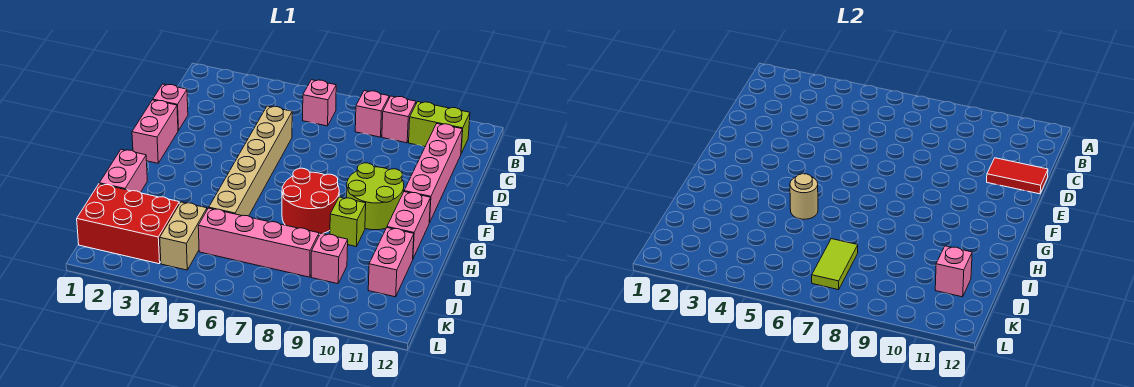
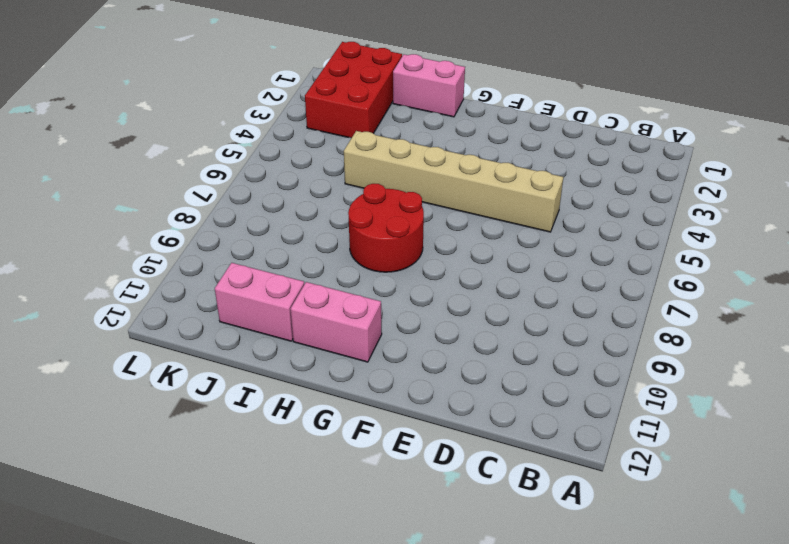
none -> pink 1x1 brick [303,80,336,126]
none -> pink 1x1 brick [355,91,389,137]
none -> pink 1x1 brick [382,96,416,143]

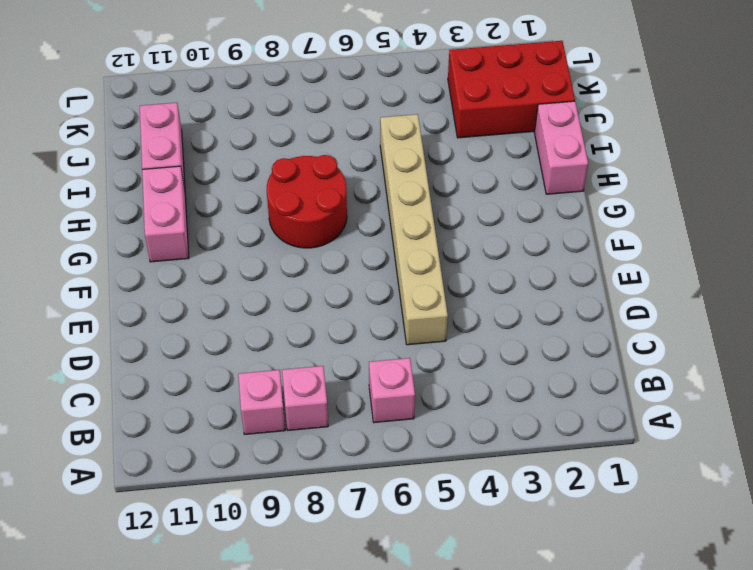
none -> lime 1x2 brick [409,102,470,153]
none -> pink 1x4 brick [404,124,462,223]
none -> pink 1x1 brick [153,84,188,131]

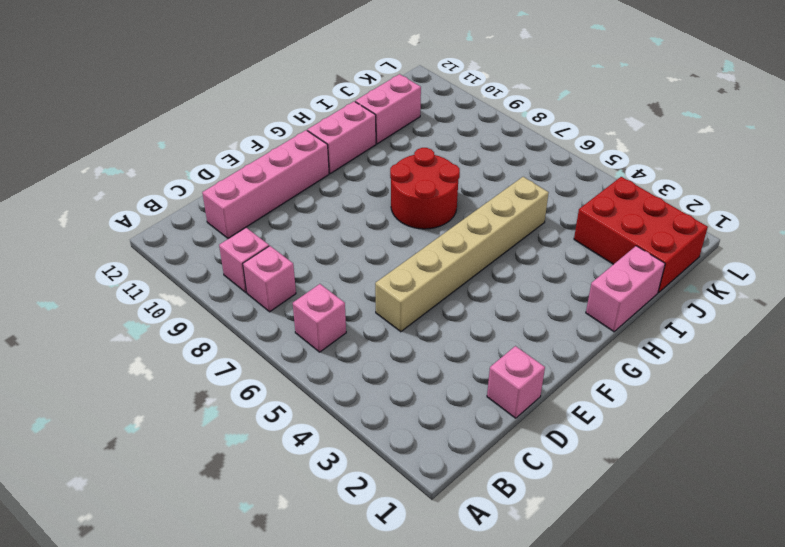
none -> lime 1x2 brick [409,102,470,153]
none -> pink 1x2 brick [132,100,178,163]
none -> lime 2x2 round brick [347,163,404,230]

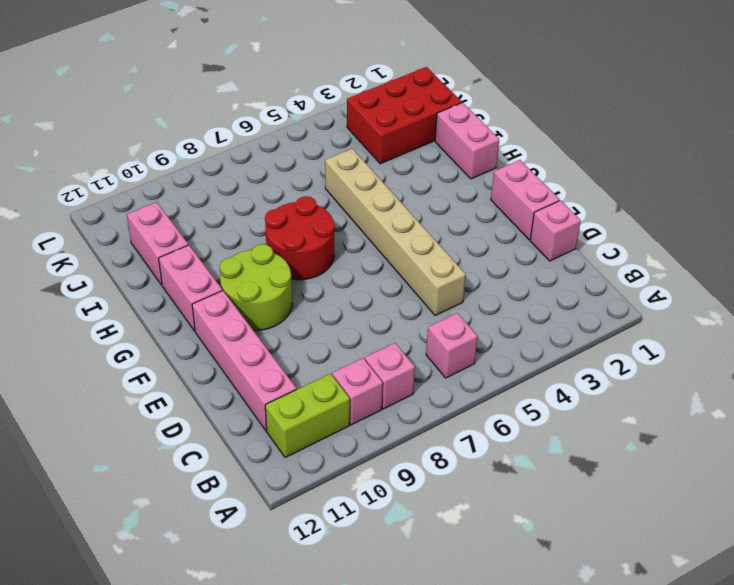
none -> lime 1x1 brick [330,197,366,246]
none -> tan 1x2 brick [160,202,207,270]
none -> pink 1x4 brick [198,208,319,277]

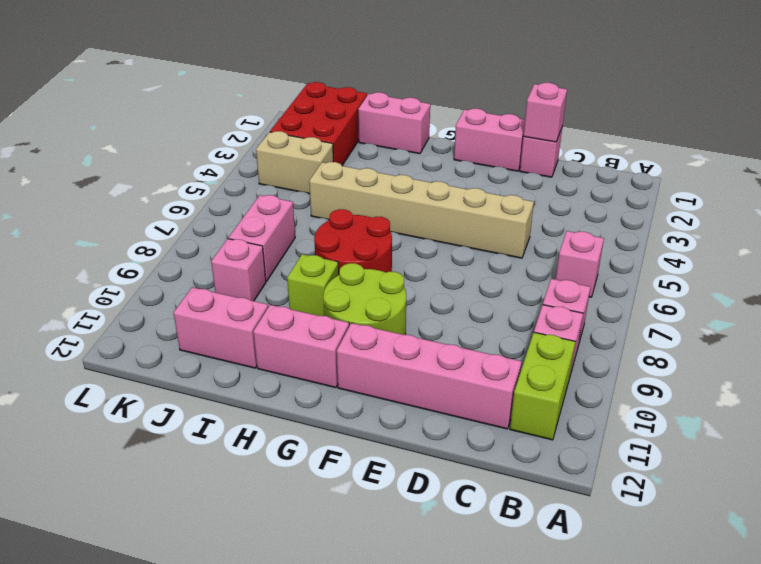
pink 1x1 brick [523,83,567,142] -> pink 1x1 brick moved to [935,246,972,297]
pink 1x2 brick [229,195,295,281] -> pink 1x4 brick [198,208,319,277]
none -> red 1x2 tile [987,158,1048,194]
none -> tan 1x1 round brick [790,174,818,219]
none -> lime 1x2 tile [812,239,858,290]

